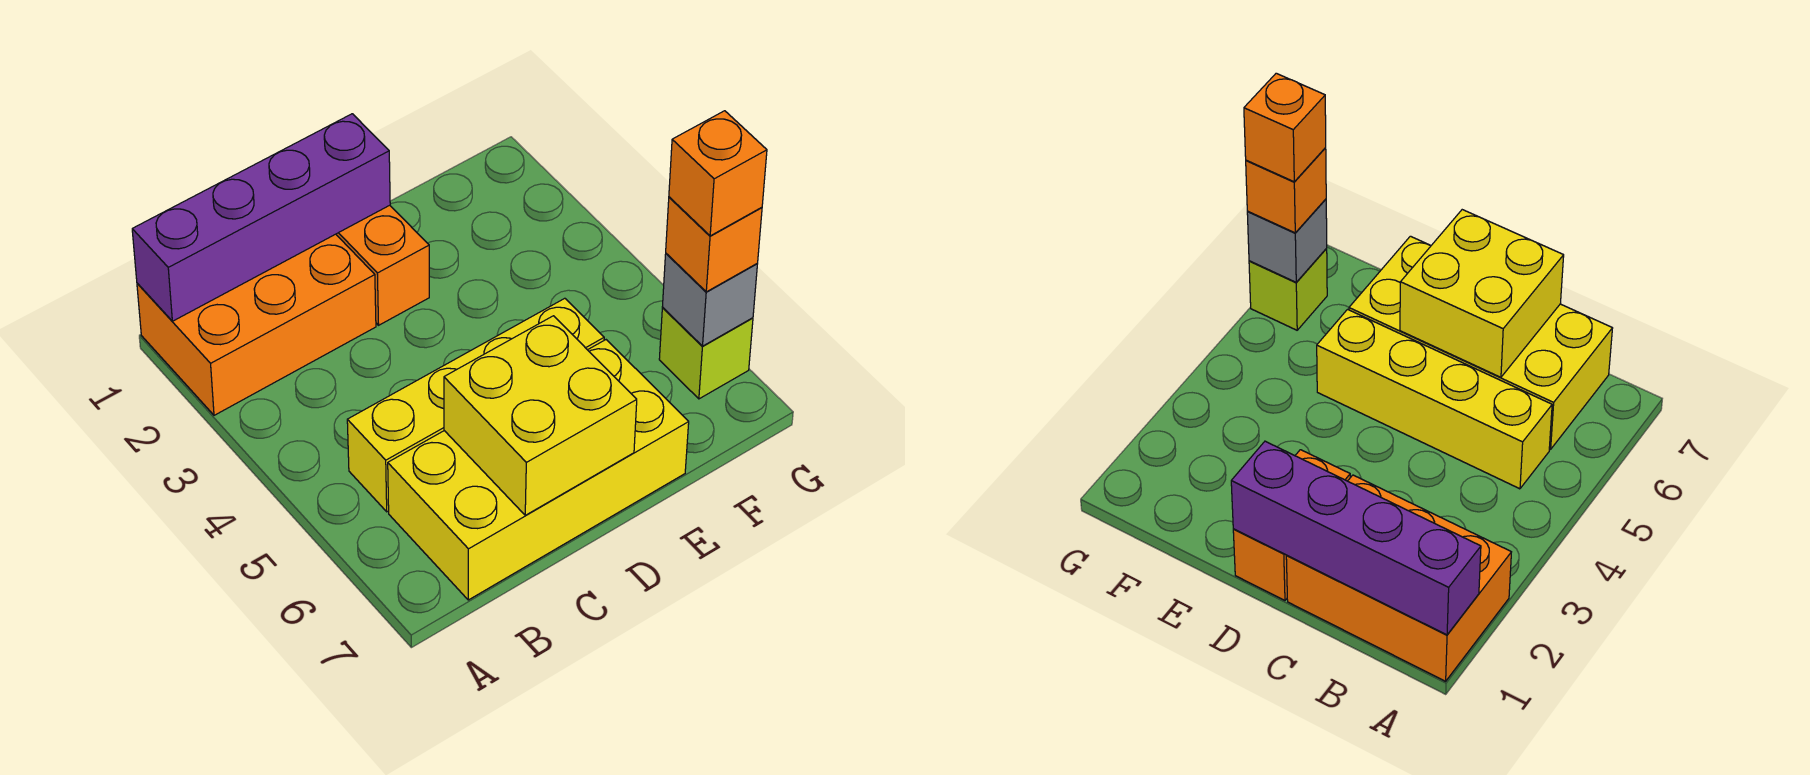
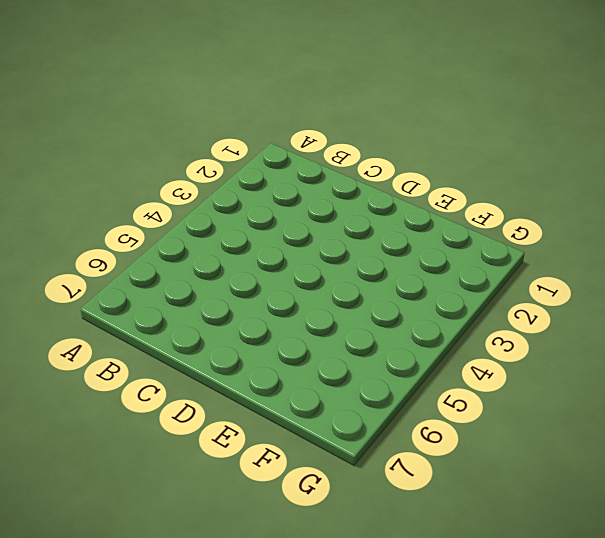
none -> orange 2x3 brick [137,234,376,415]
none -> yellow 1x4 brick [347,298,604,512]

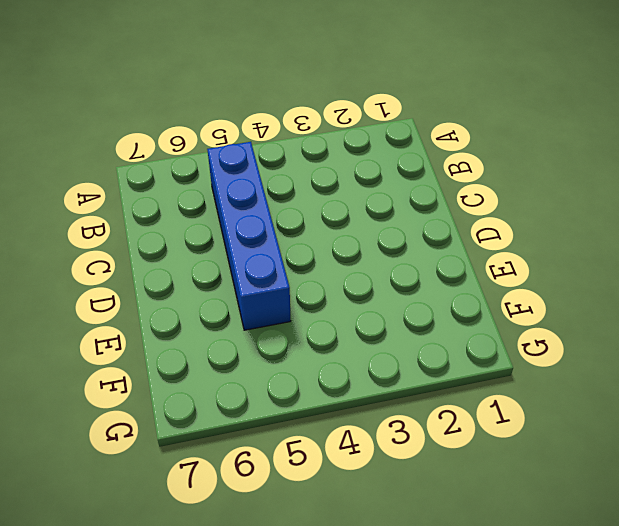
blue 1x4 brick [207,142,291,330] -> yellow 1x4 brick [347,298,604,512]
none -> orange 2x3 brick [137,234,376,415]
none -> yellow 2x4 brick [388,340,689,600]

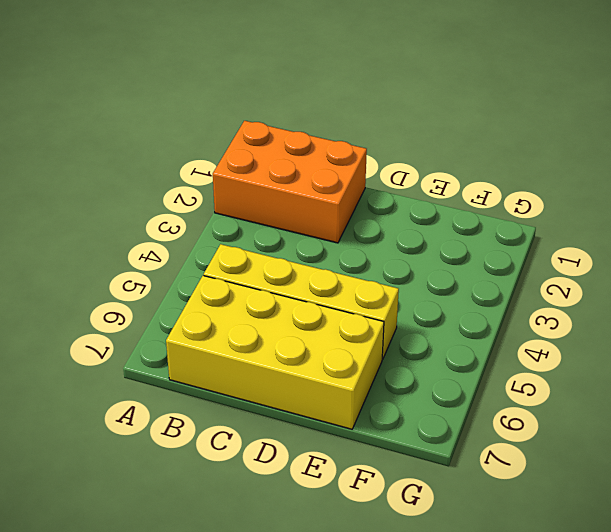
none -> orange 1x2 brick [336,205,429,325]
none -> lime 1x1 brick [659,308,753,399]

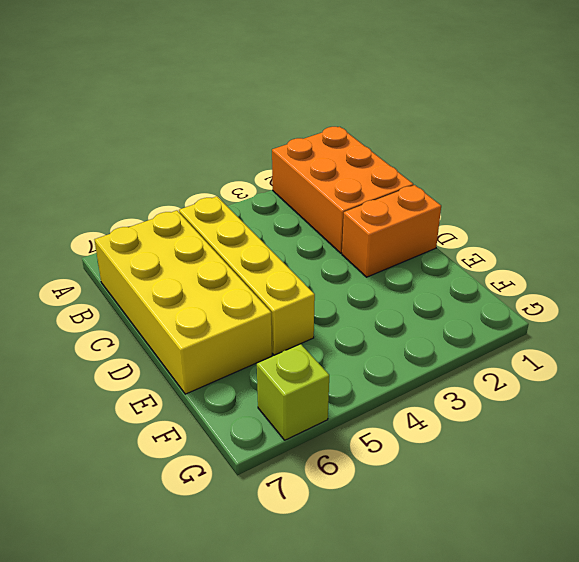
none -> purple 1x4 brick [132,114,390,321]
none -> yellow 2x2 brick [444,316,637,515]

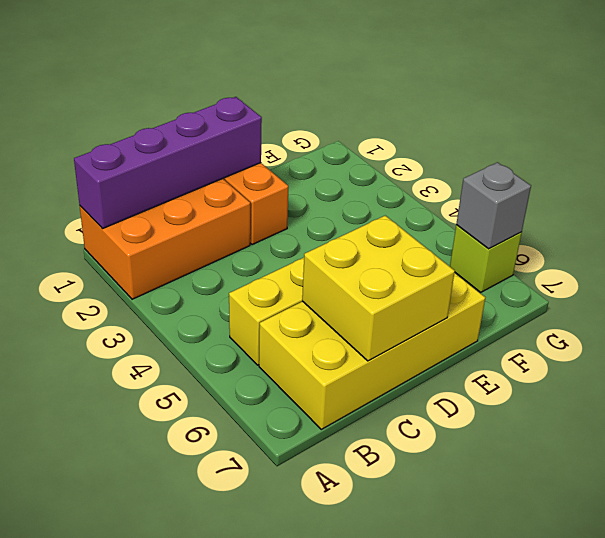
none -> orange 1x1 brick [666,197,762,292]
none -> orange 1x1 brick [669,111,767,236]

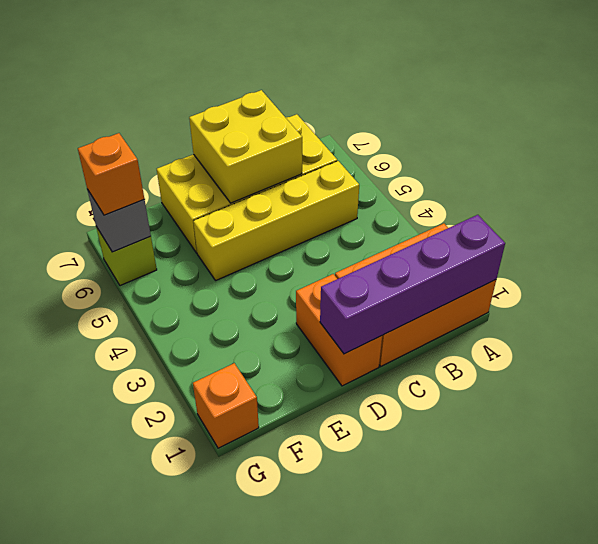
orange 1x1 brick [193,363,259,448] -> orange 1x1 brick moved to [669,111,767,236]

